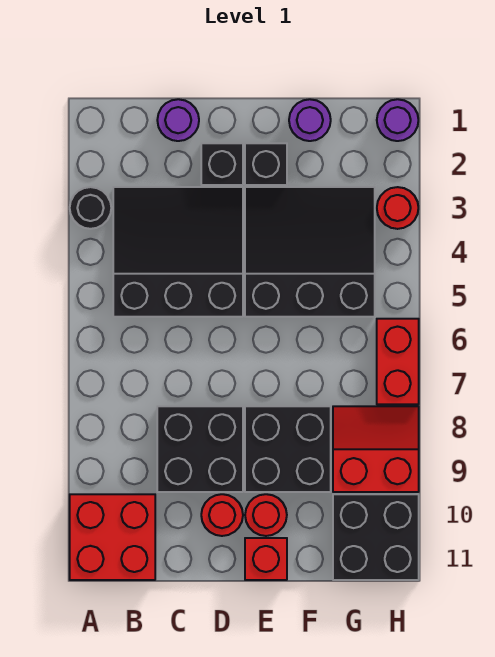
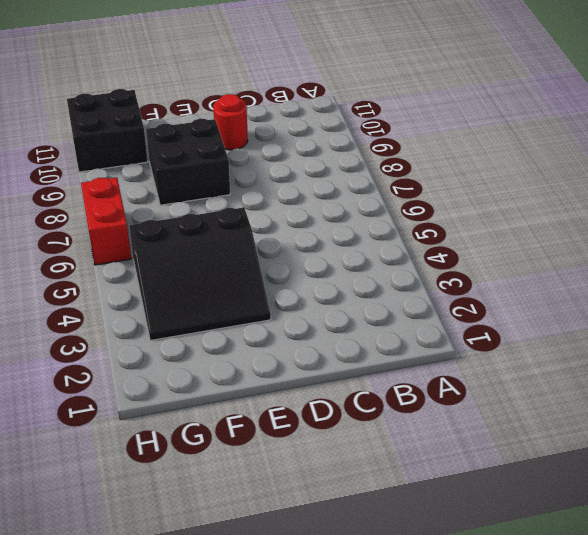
none -> black 1x1 round brick [70,187,111,229]
none -> red 2x2 brick [70,494,155,580]
none -> black 3x3 slope [113,187,243,317]

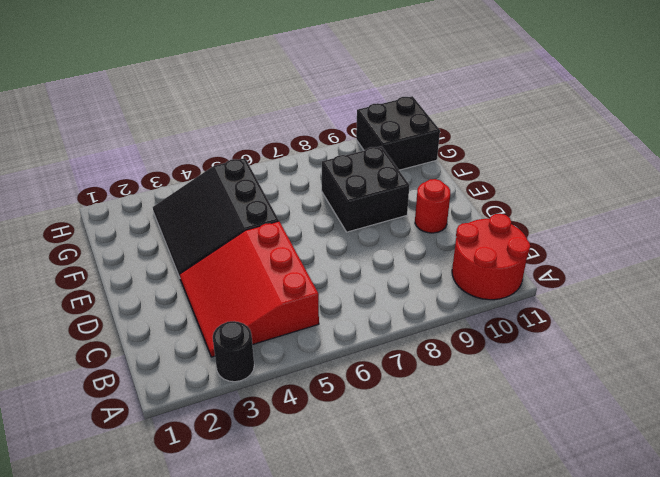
red 2x2 round brick [452,214,530,300] -> red 2x2 brick [70,494,155,580]
red 3x3 slope [180,221,319,357] -> black 3x3 slope [113,187,243,317]
none -> purple 1x1 round brick [157,99,199,141]
none -> black 2x2 brick [157,406,243,492]
none -> black 1x1 brick [201,143,243,185]

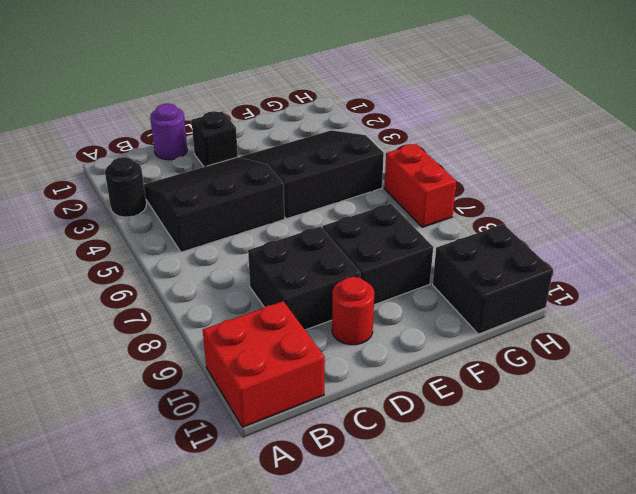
none -> black 1x1 brick [245,143,287,185]
none -> red 1x1 round brick [245,494,287,536]
none -> red 1x1 brick [245,538,287,580]

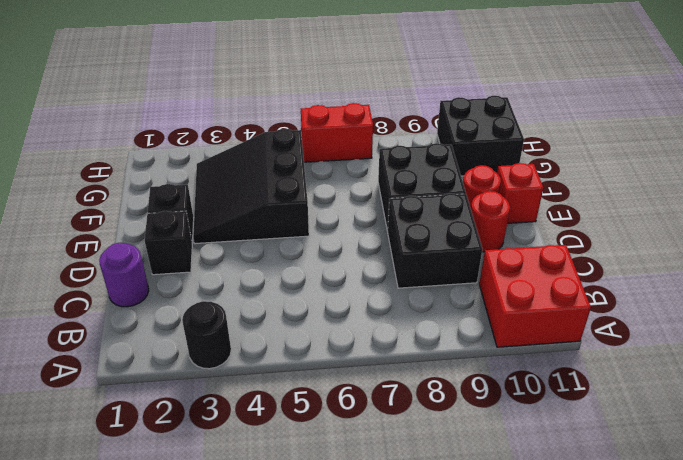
none -> black 3x3 slope [113,187,243,317]
none -> purple 1x1 round brick [289,99,331,141]
none -> red 2x2 slope [333,406,419,492]

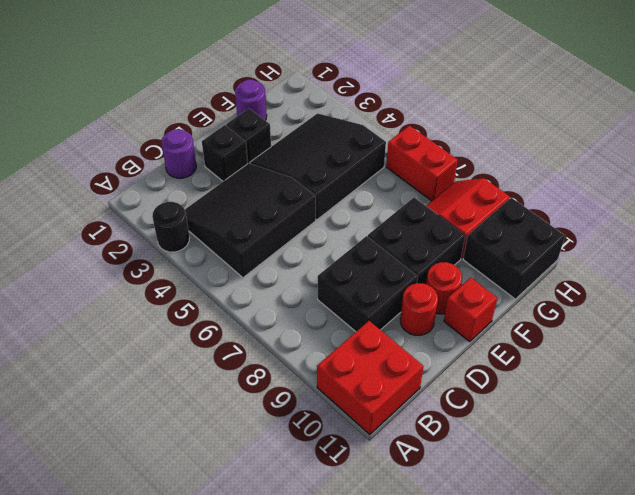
none -> purple 1x1 round brick [377,99,418,141]
none -> red 1x1 round brick [377,187,418,229]

